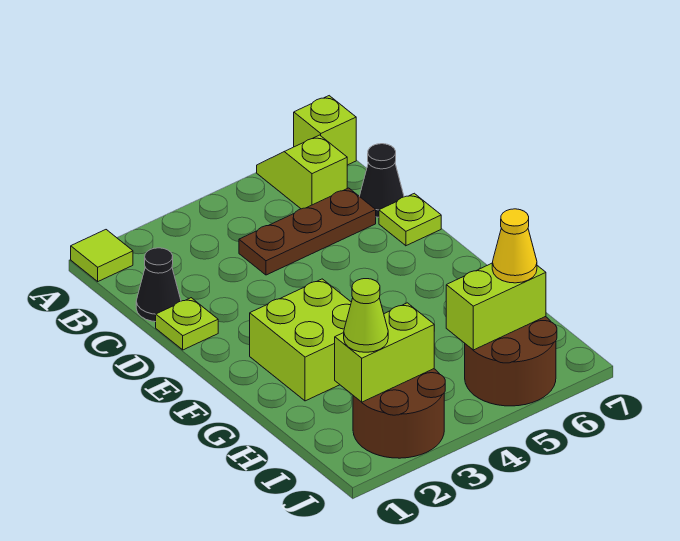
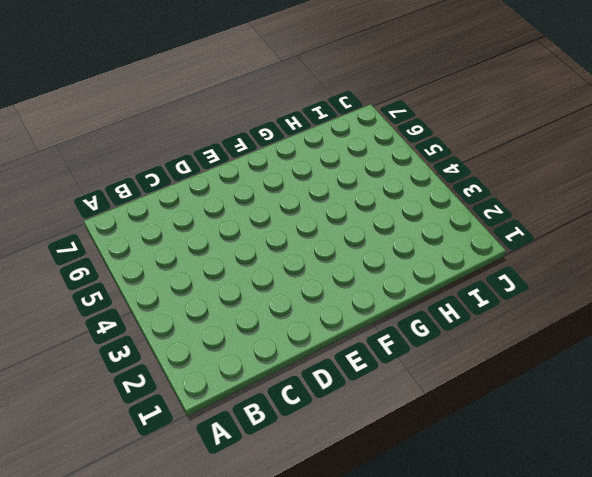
none -> lime 1x1 tile [71,230,133,281]
none -> lime 1x2 slope [257,135,347,209]
none -> lime 1x1 brick [294,96,356,165]

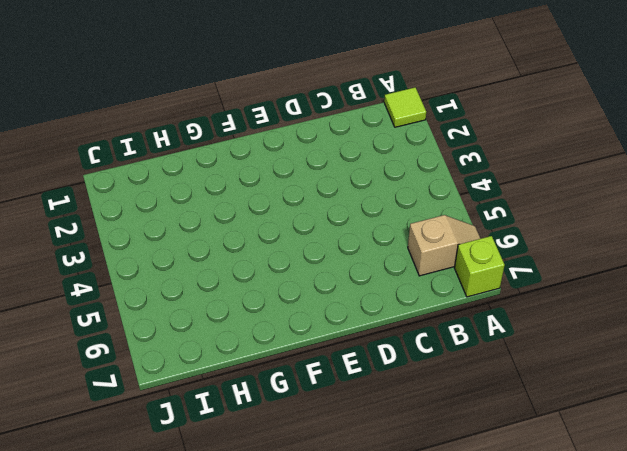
tan 1x2 slope [408,215,481,276] -> lime 1x2 slope [257,135,347,209]
none -> black 1x1 cone [136,248,181,322]
none -> brown 1x3 plate [239,188,376,275]
none -> black 1x1 cone [360,144,404,217]

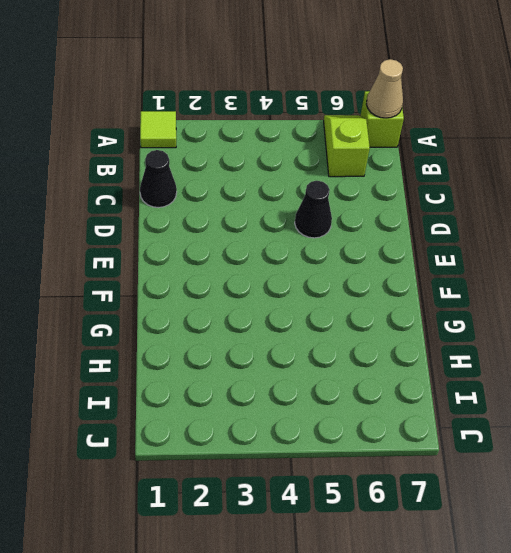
tan 1x1 cone [366,59,403,118] -> none
black 1x1 cone [295,181,332,238] -> black 1x1 cone moved to [360,144,404,217]
none -> brown 1x3 plate [239,188,376,275]
none -> lime 1x1 plate [156,298,218,350]
none -> lime 1x1 plate [379,193,441,246]

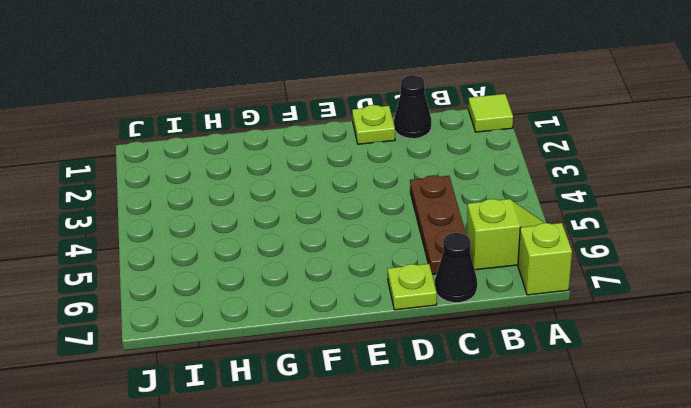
none -> lime 2x2 brick [250,279,351,401]
none -> brown 2x2 round brick [353,369,445,458]
none -> brown 2x2 round brick [465,316,557,406]

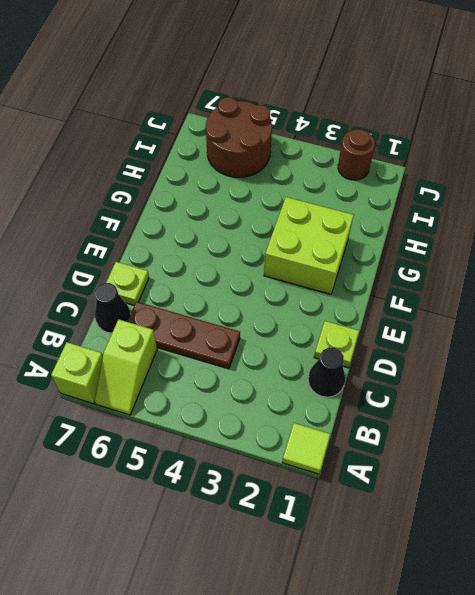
brown 1x1 round brick [338,129,375,180] -> brown 2x2 round brick [353,369,445,458]
none -> lime 1x2 brick [335,303,434,402]
none -> lime 1x2 brick [446,263,546,350]
none -> lime 1x1 cone [344,279,388,352]

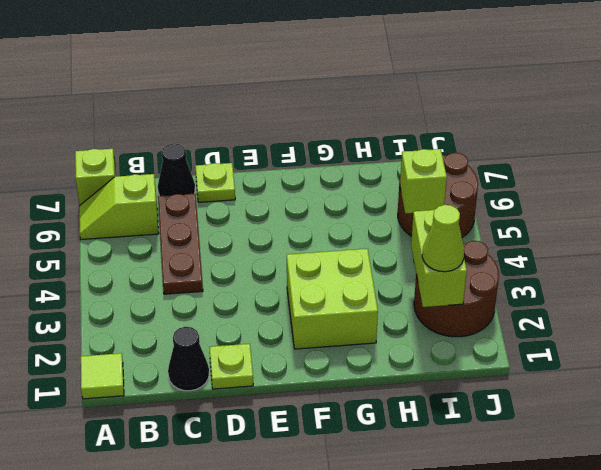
lime 1x1 brick [400,149,447,214] -> lime 1x2 brick [446,263,546,350]
none -> yellow 1x1 cone [492,209,537,283]

